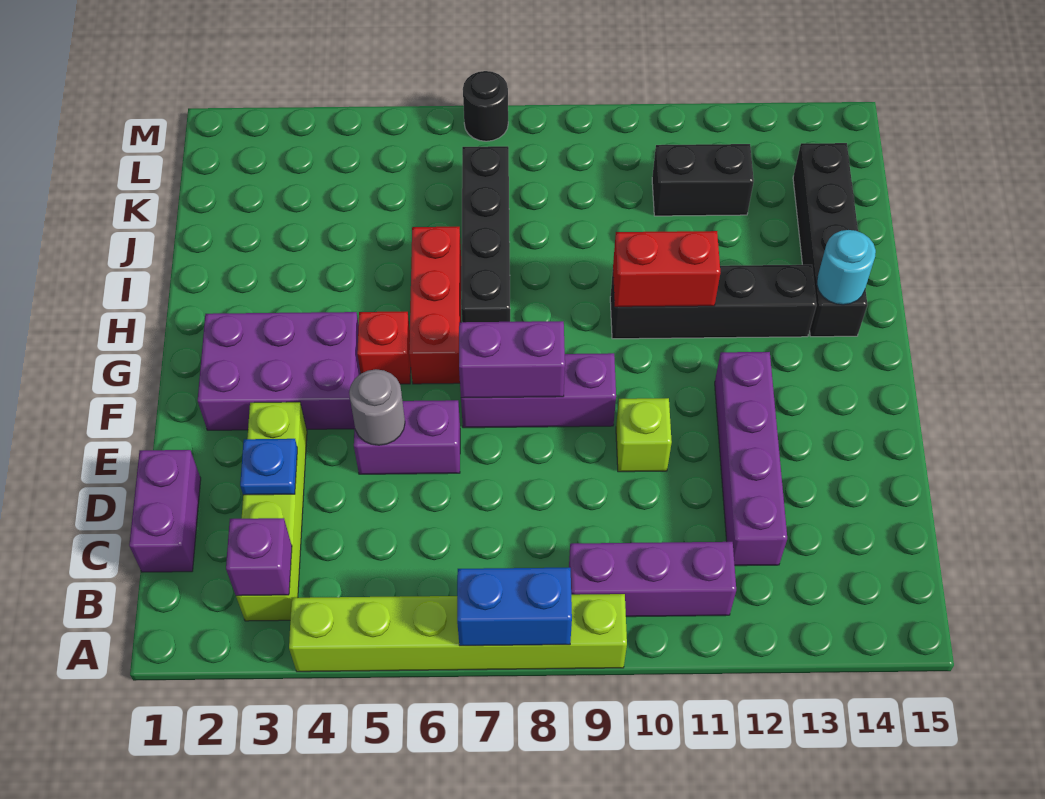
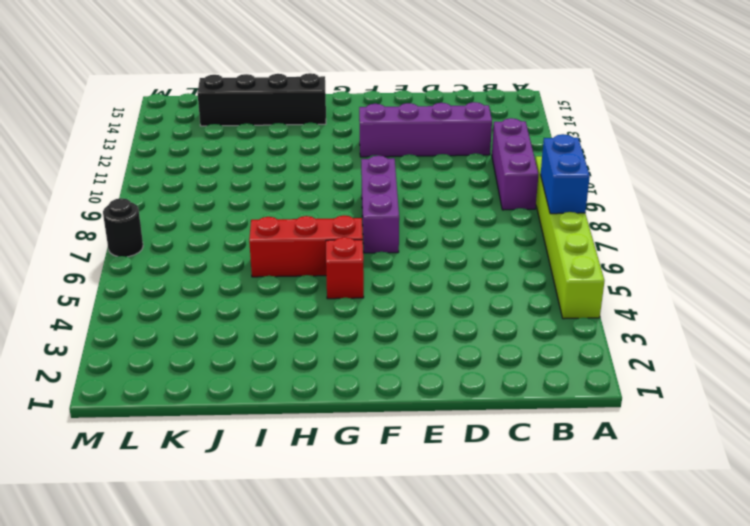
none -> lime 1x4 brick [236,402,307,621]
none -> purple 1x2 brick [129,450,201,572]
none -> purple 1x2 brick [354,400,460,474]

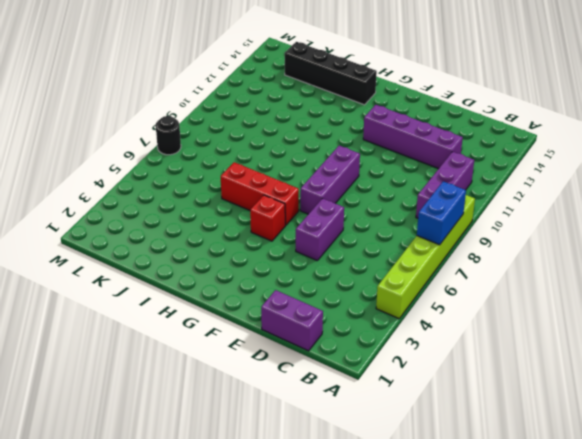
none -> lime 1x4 brick [236,402,307,621]
none -> lime 1x1 brick [616,398,672,472]
none -> purple 2x3 brick [198,312,360,430]

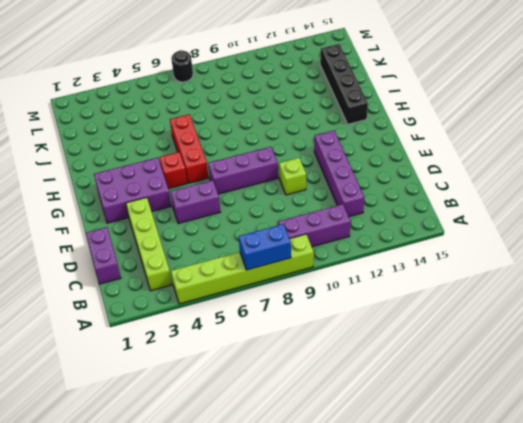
none -> black 1x4 brick [461,146,510,322]
none -> black 1x4 brick [610,265,816,339]
none -> black 1x2 brick [652,144,754,216]

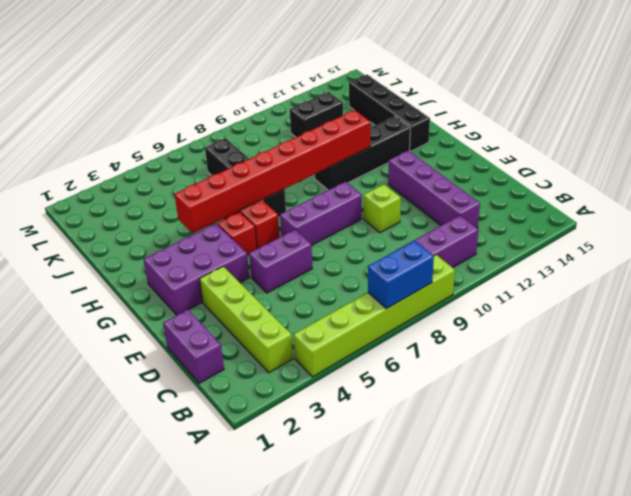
red 1x8 brick [174,110,370,234] -> red 1x2 brick [613,231,721,307]
none -> black 1x1 round brick [463,71,508,141]
none -> purple 1x1 brick [226,518,292,596]
none -> blue 1x1 plate [240,439,297,495]

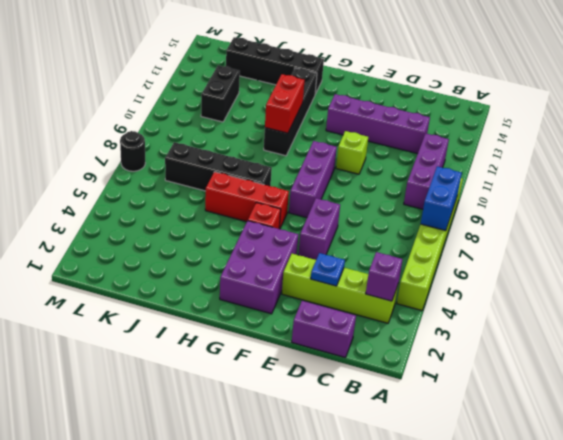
none -> grey 1x1 round brick [349,369,405,445]
none -> purple 1x2 brick [459,321,565,398]
none -> cyan 1x1 round brick [817,230,876,305]

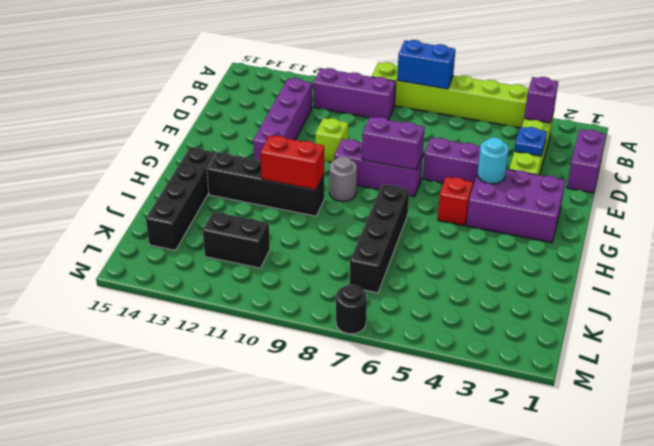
cyan 1x1 round brick [478,137,509,184] -> cyan 1x1 round brick moved to [817,230,876,305]
grey 1x1 round brick [329,156,357,202] -> grey 1x1 round brick moved to [349,369,405,445]
none -> red 1x3 brick [409,227,461,384]

